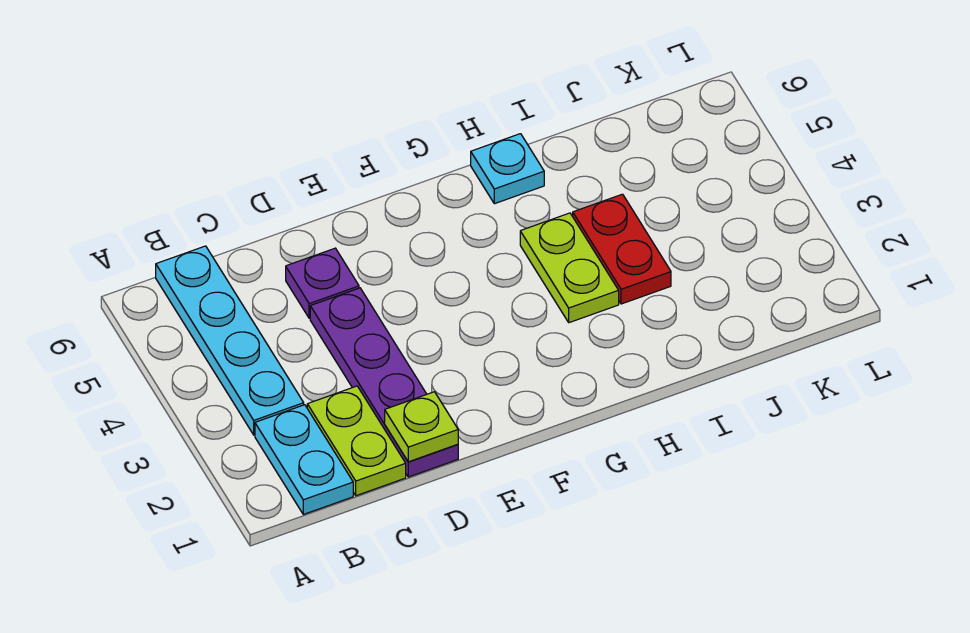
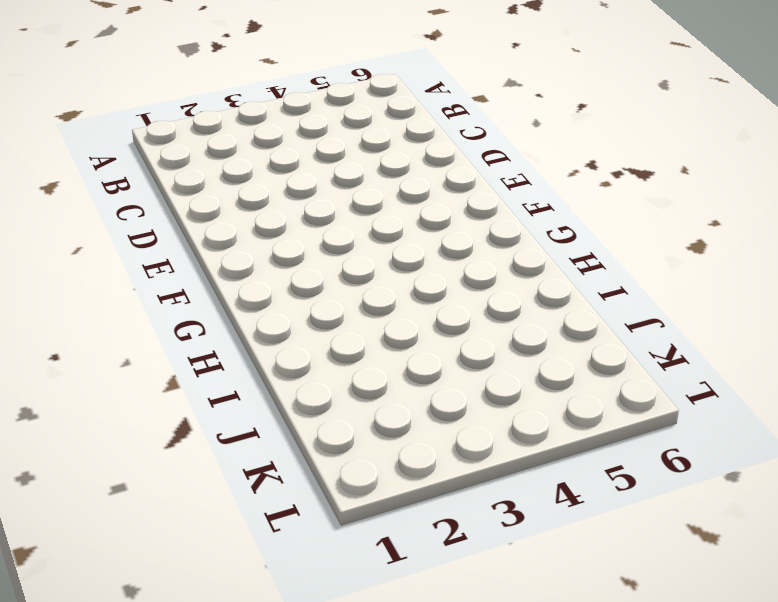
none -> cyan 1x2 plate [255,405,353,514]
none -> cyan 1x4 plate [156,246,304,435]

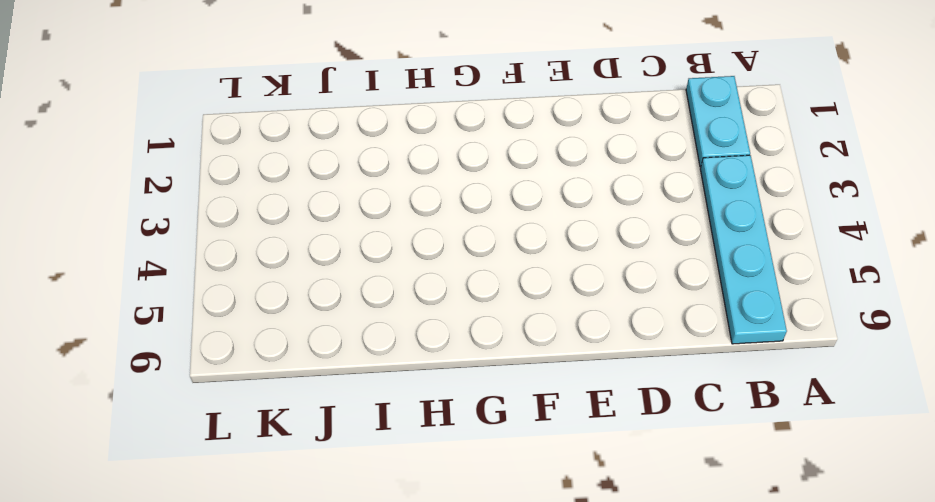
none -> lime 1x2 plate [307,386,406,496]
none -> purple 1x4 plate [310,288,458,477]

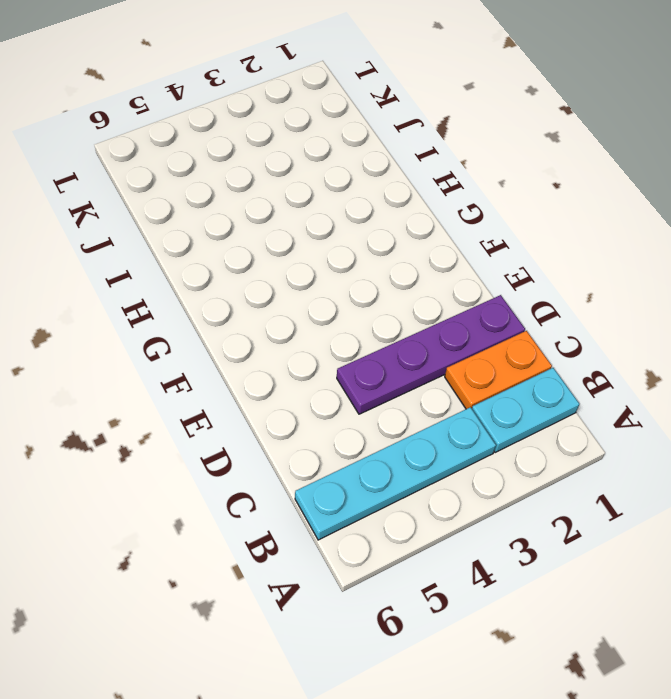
orange 1x2 plate [445,331,552,409] -> lime 1x2 plate [307,386,406,496]
none -> purple 1x1 plate [286,248,359,318]
none -> lime 1x2 plate [520,213,619,323]

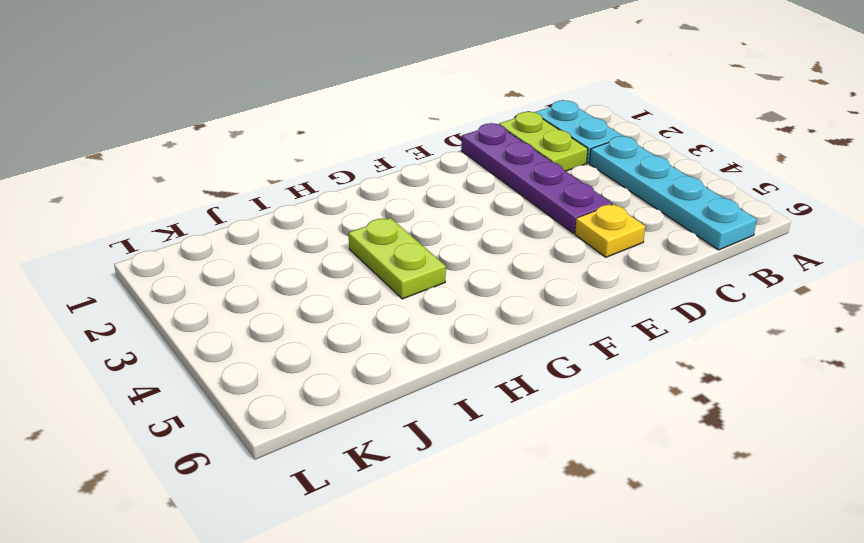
yellow 1x1 plate [575,204,645,257] -> purple 1x1 plate [286,248,359,318]
none -> cyan 1x1 plate [471,134,544,204]
none -> red 1x2 plate [573,194,671,304]

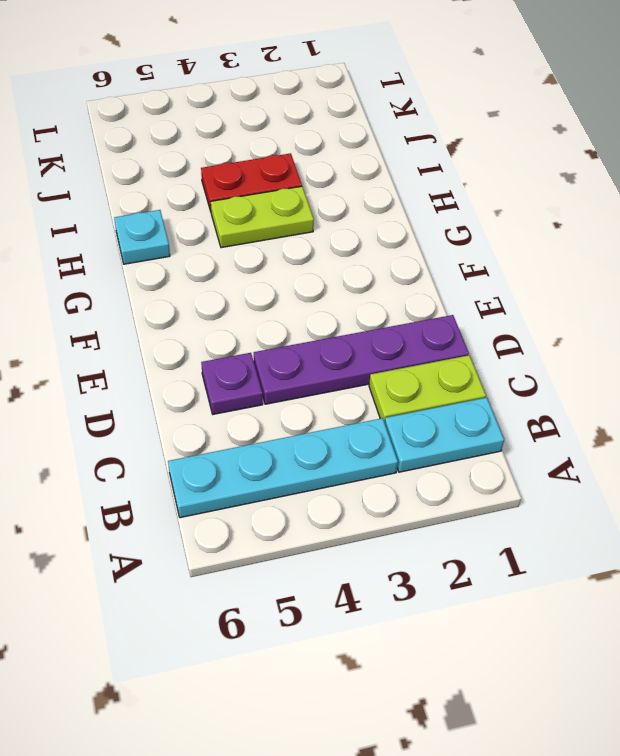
none -> lime 1x1 plate [385,392,458,462]

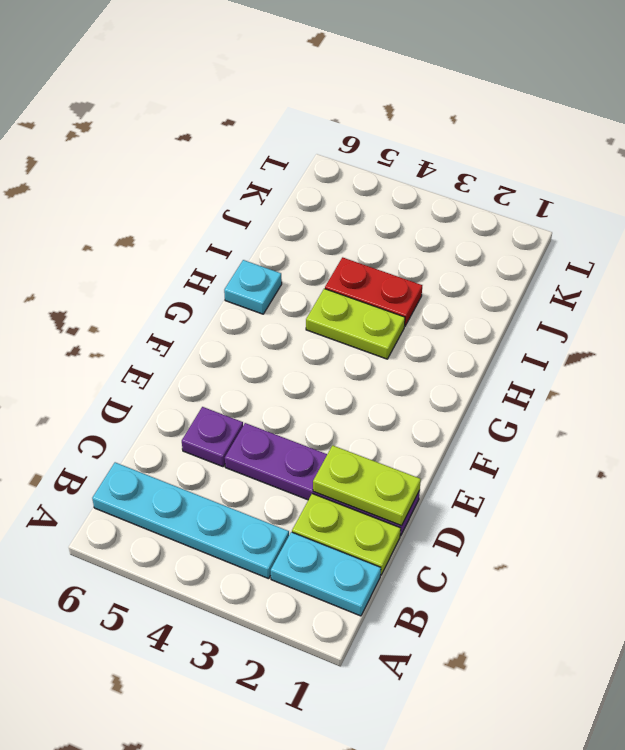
lime 1x2 plate [313,445,421,526] -> lime 1x1 plate [385,392,458,462]

